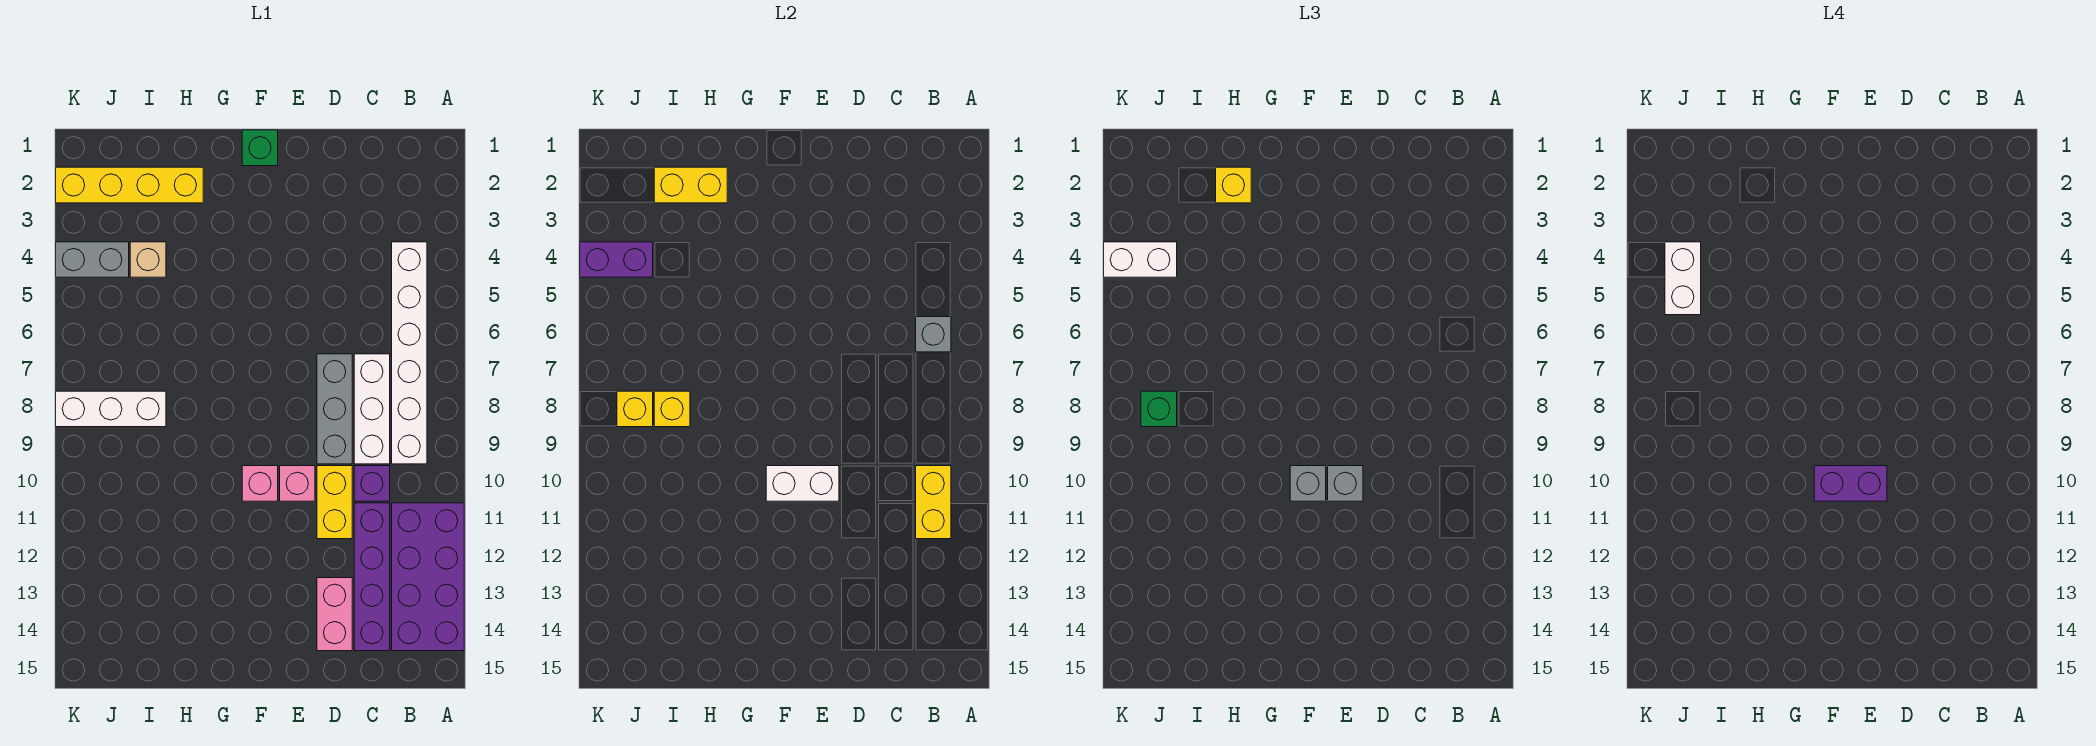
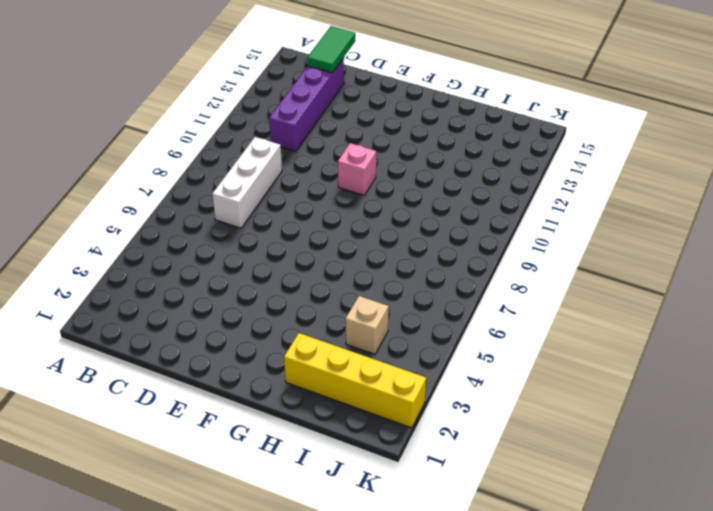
green 1x2 tile [307,26,355,73] -> none
none -> purple 2x4 brick [392,503,464,651]
none -> white 1x6 brick [392,242,427,464]
none -> purple 1x1 brick [354,466,390,501]

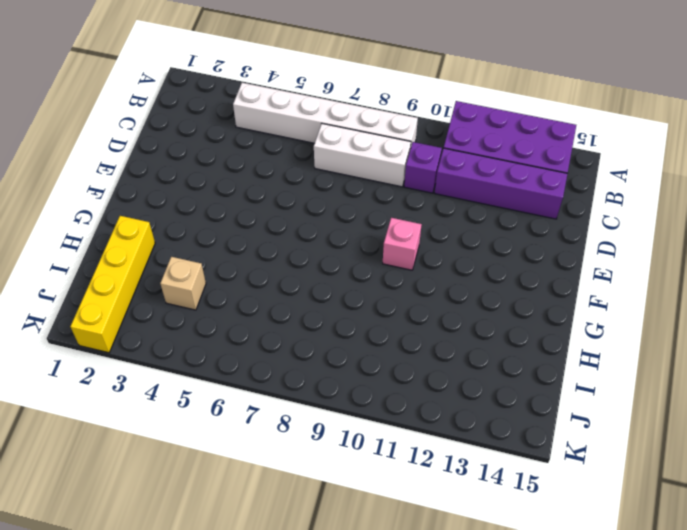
none -> grey 1x3 brick [317,354,352,464]
none -> yellow 1x2 brick [317,466,352,539]
none -> pink 1x2 brick [317,578,352,651]

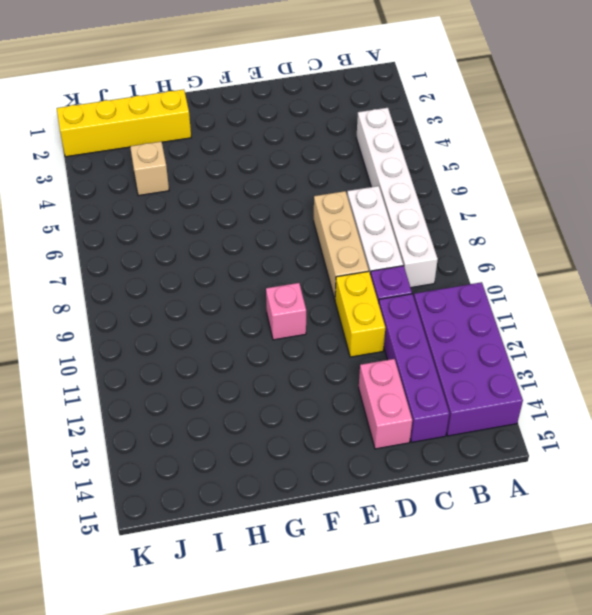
tan 1x3 brick [314,191,369,299] -> grey 1x3 brick [317,354,352,464]
none -> pink 1x1 brick [280,466,315,501]
none -> green 1x1 brick [242,130,278,166]
none -> white 1x3 brick [56,391,166,427]

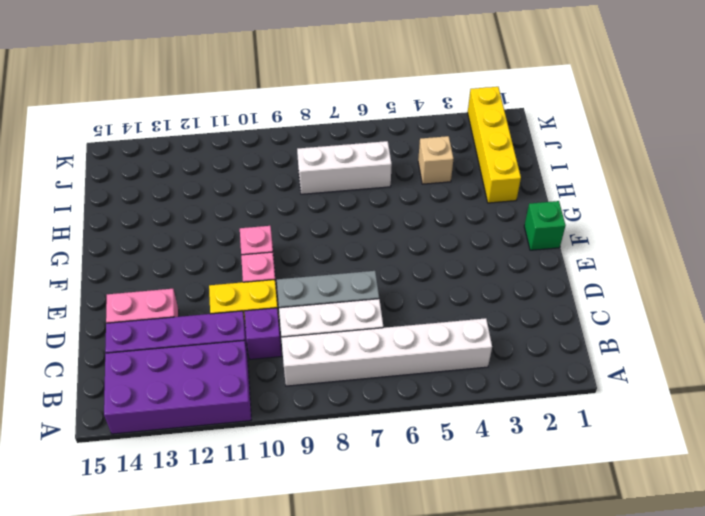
white 1x3 brick [297,141,392,194] -> white 1x3 brick turned to [56,391,166,427]
none -> grey 1x2 brick [56,242,129,277]
none -> grey 1x1 brick [916,317,951,352]
none -> yellow 1x2 brick [916,466,951,539]

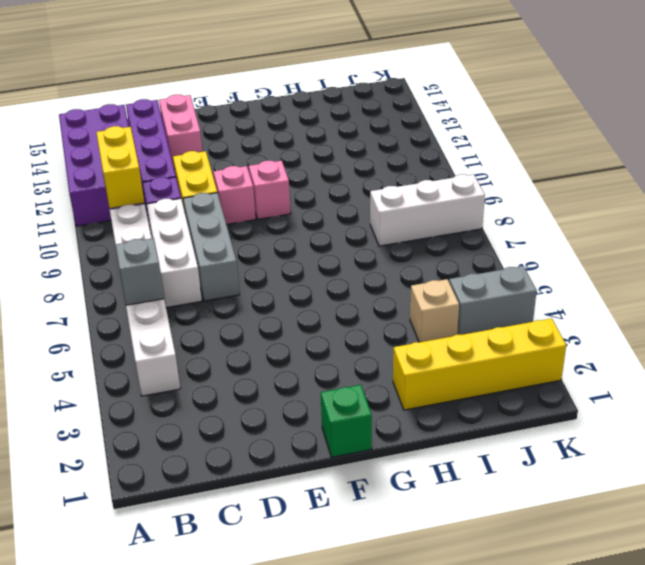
none -> white 1x2 brick [766,466,839,501]
none -> yellow 1x2 brick [654,167,727,203]
none -> yellow 1x1 brick [654,391,690,427]

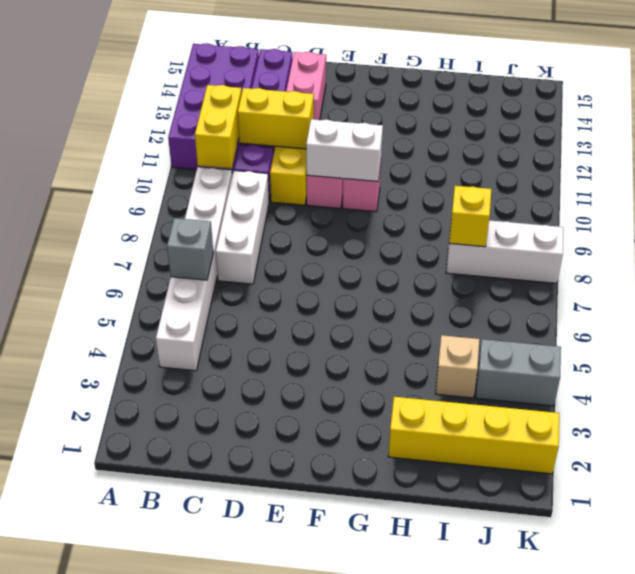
yellow 1x2 brick [238,88,314,149] -> yellow 1x2 brick moved to [654,167,727,203]
none -> grey 1x3 brick [317,354,352,464]
none -> green 1x1 brick [242,130,278,166]
none -> purple 1x2 brick [580,242,653,277]

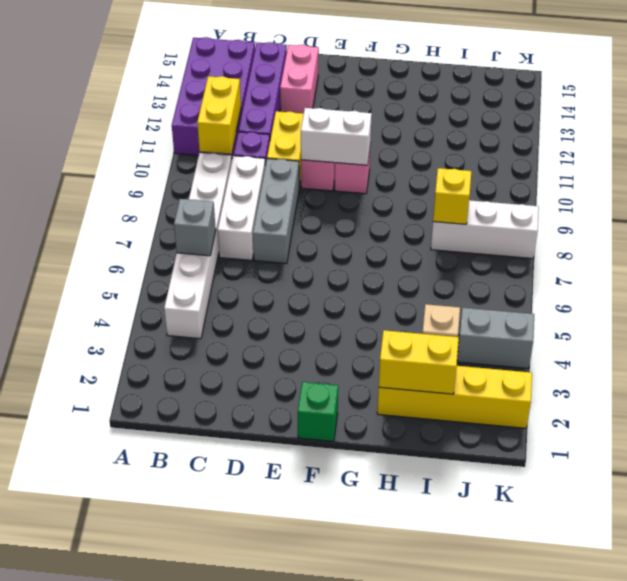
none -> purple 1x2 brick [580,242,653,277]
none -> yellow 1x1 brick [617,391,653,427]
none -> grey 1x1 brick [1328,466,1363,501]

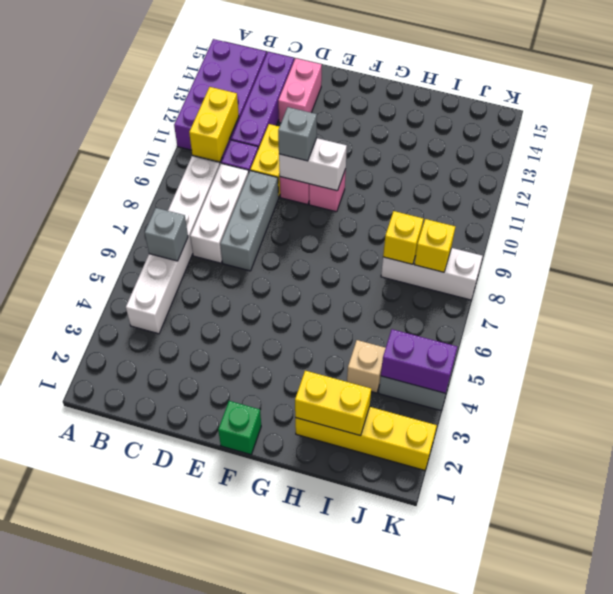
none -> grey 1x1 brick [1290,466,1326,501]
none -> yellow 1x1 brick [1216,167,1251,203]
none -> white 1x2 brick [1104,242,1177,277]

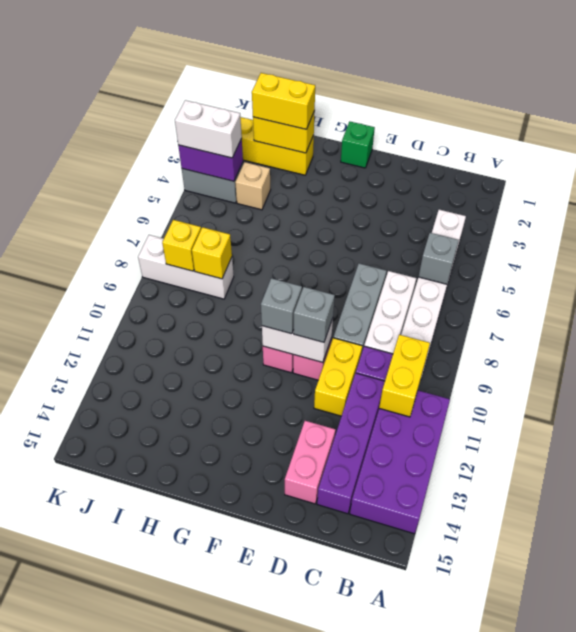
yellow 1x2 brick [252,73,315,129] -> yellow 1x1 brick [1216,167,1251,203]
none -> green 1x1 brick [1141,391,1177,427]
none -> purple 1x2 brick [1814,466,1887,501]
none -> white 1x2 brick [1665,242,1701,315]

